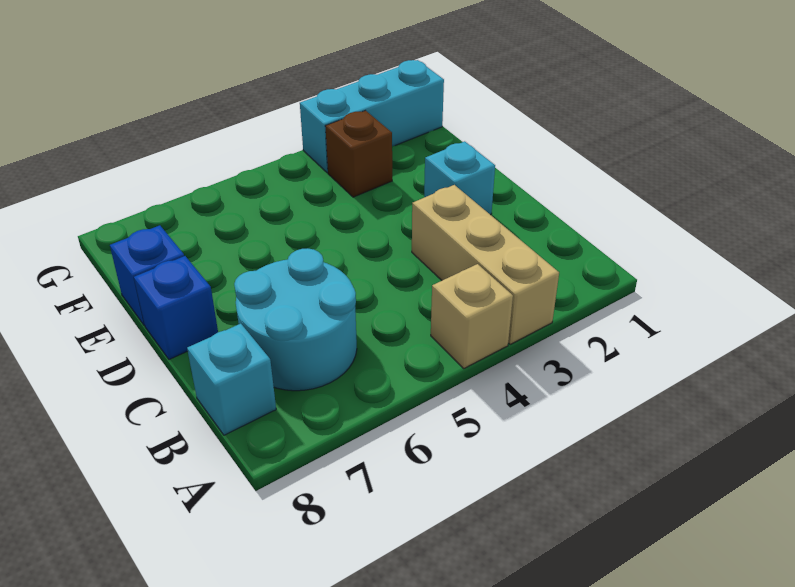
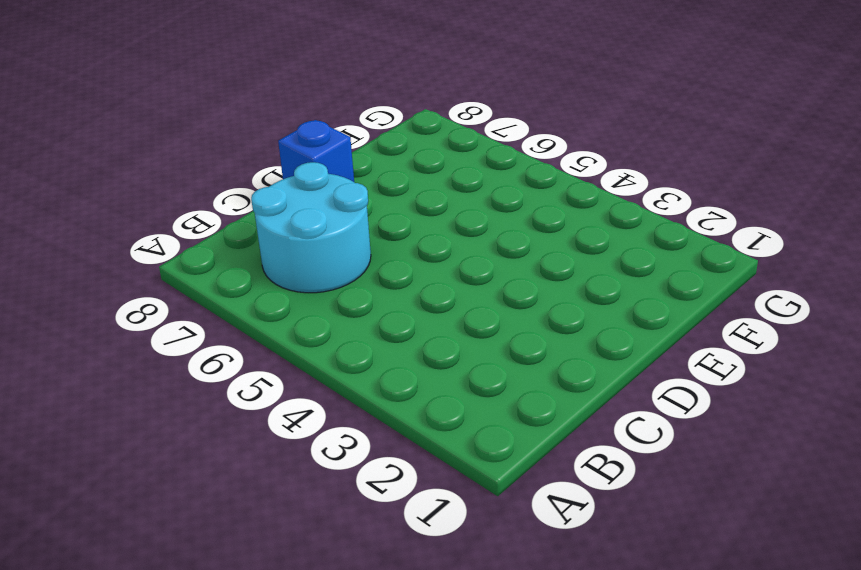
none -> tan 1x3 brick [412,185,559,344]
none -> tan 1x1 brick [431,264,513,368]

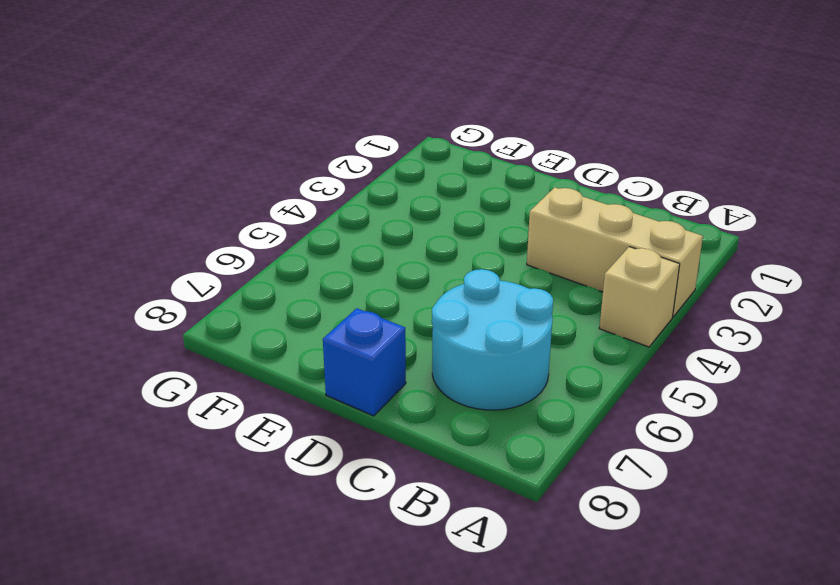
none -> cyan 1x1 brick [187,324,276,435]
none -> cyan 1x1 brick [424,141,495,215]

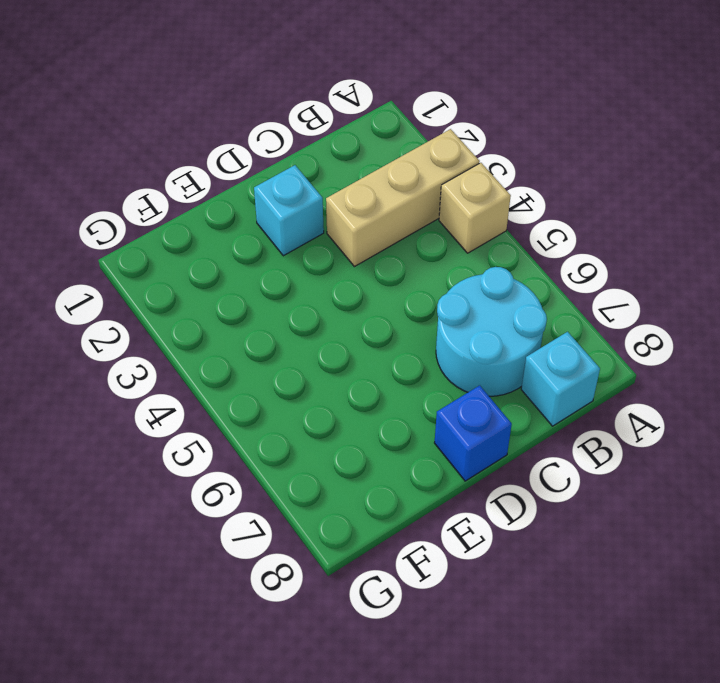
none -> blue 1x1 brick [110,225,184,325]
none -> brown 1x1 brick [325,111,392,197]

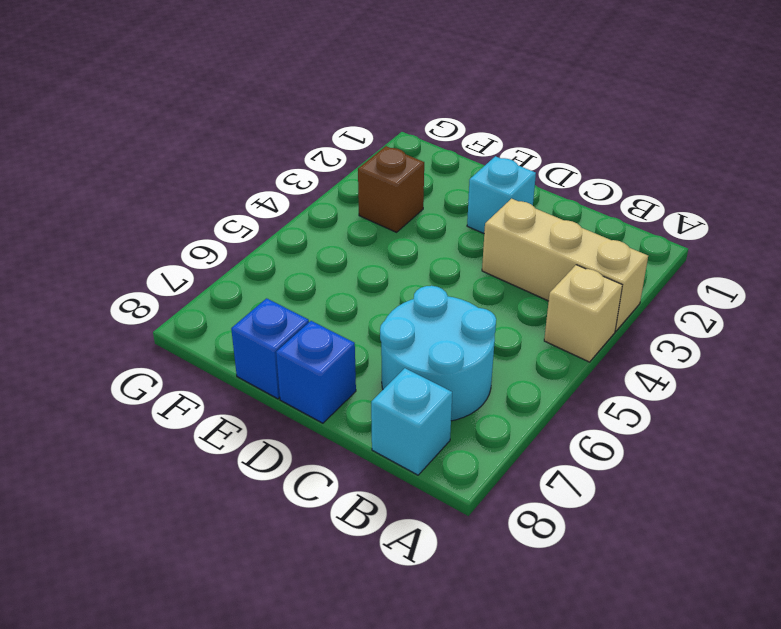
none -> cyan 1x3 brick [300,60,444,173]

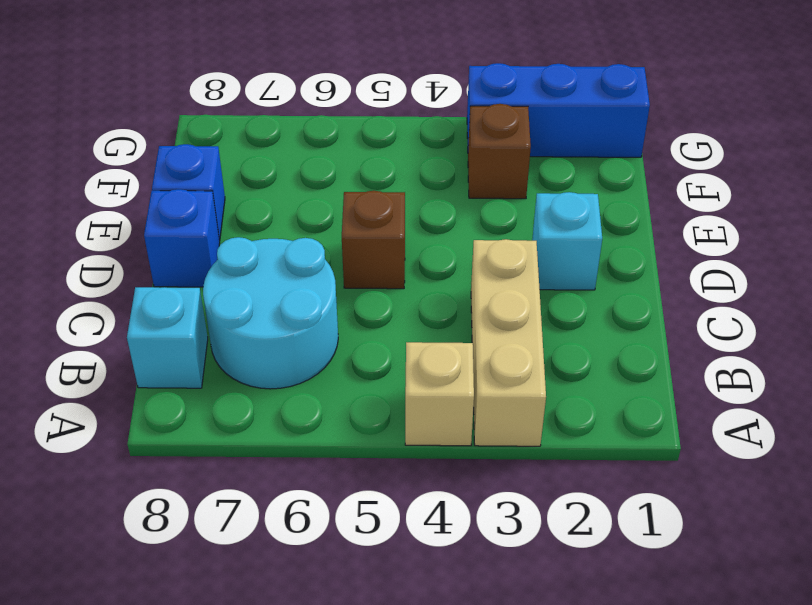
brown 1x1 brick [342,191,405,289] -> none
blue 1x3 brick [467,63,650,157] -> cyan 1x3 brick [300,60,444,173]

